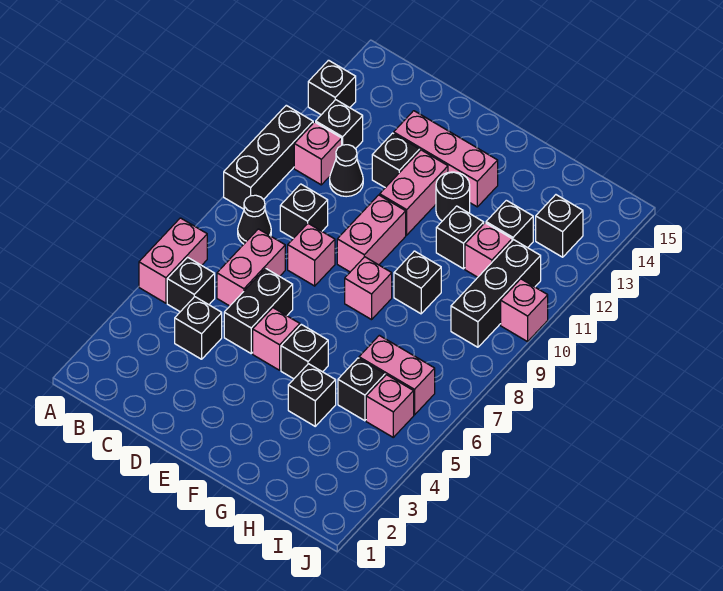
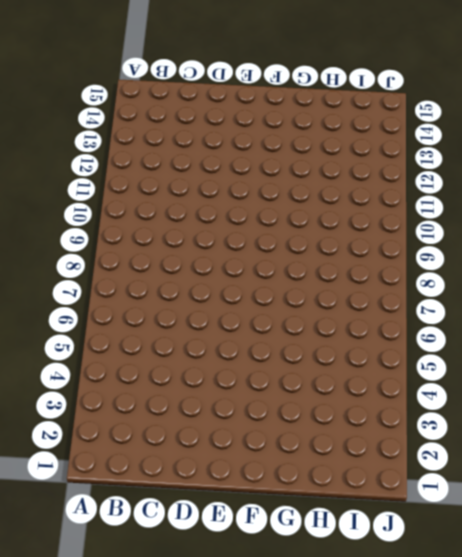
none -> pink 1x2 brick [139,218,207,303]
none -> black 1x3 brick [224,105,313,209]
none -> black 1x1 brick [308,60,356,115]
none -> black 1x1 brick [167,257,215,312]

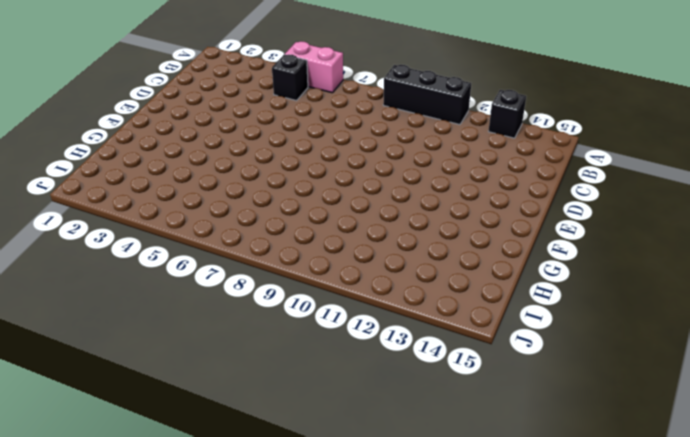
none -> black 1x1 cone [238,195,271,244]
none -> pink 1x1 brick [294,122,342,185]
none -> black 1x1 brick [316,100,363,149]
none -> black 1x1 brick [175,297,222,359]

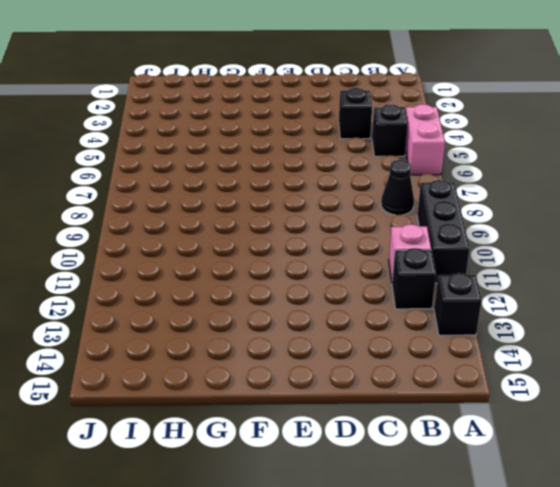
none -> pink 1x2 brick [217,229,285,306]
none -> black 1x1 brick [280,184,328,238]
none -> black 1x1 cone [330,145,363,197]
none -> black 1x2 brick [224,268,293,353]

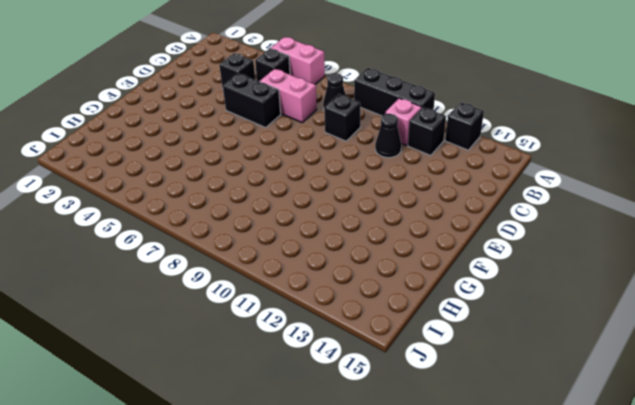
none -> pink 1x1 brick [288,224,335,286]
none -> black 1x1 brick [372,133,420,188]
none -> pink 1x3 brick [394,111,498,207]
none -> pink 1x1 brick [253,308,300,370]

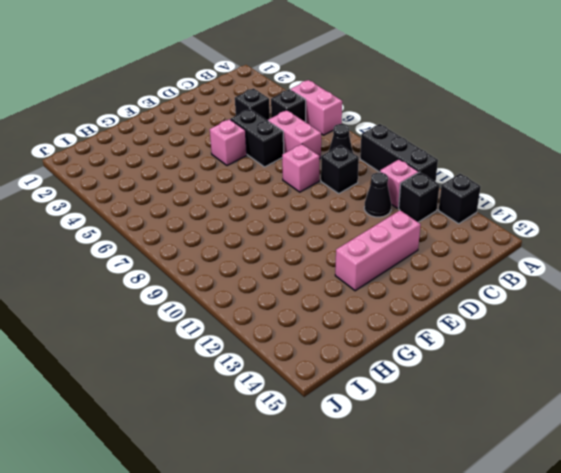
none -> black 1x1 brick [372,133,420,188]
none -> pink 1x2 brick [337,195,406,272]
none -> pink 1x2 brick [380,150,448,235]
none -> black 1x1 brick [281,324,328,379]

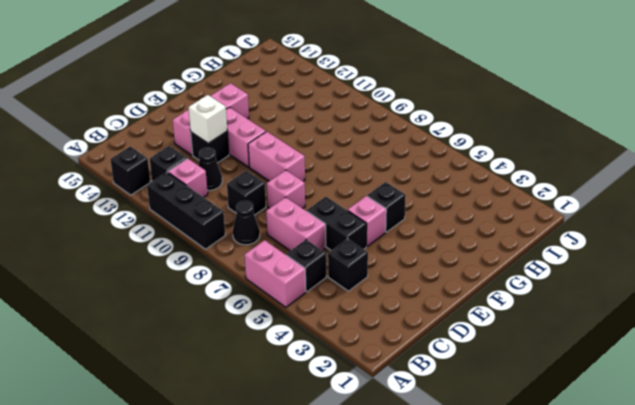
white 1x1 brick [188,95,227,143] -> none
none -> pink 1x1 brick [345,257,392,320]
none -> black 1x1 round brick [436,172,470,221]
none -> black 1x1 brick [288,364,336,426]
none -> black 1x1 brick [394,251,441,314]

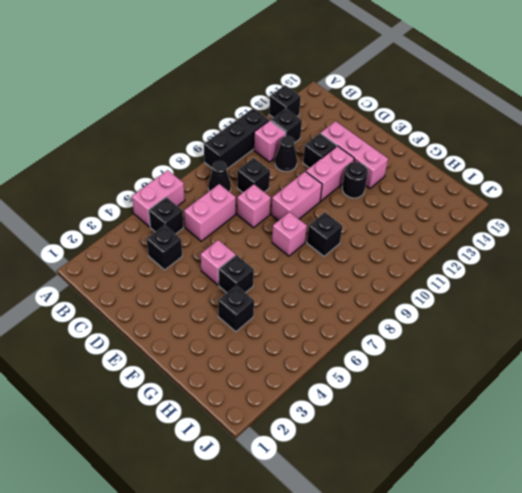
none -> black 1x2 brick [224,268,293,353]
none -> black 1x1 brick [436,206,484,269]
none -> black 1x1 brick [338,358,385,421]
none -> pink 1x2 brick [359,335,435,415]

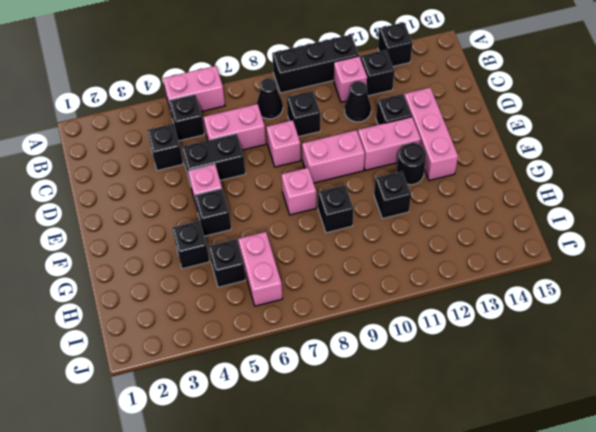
none -> pink 1x1 brick [465,223,512,277]
none -> black 1x1 brick [486,200,533,248]
none -> pink 1x1 brick [366,375,414,437]
none -> black 1x3 brick [451,240,541,347]

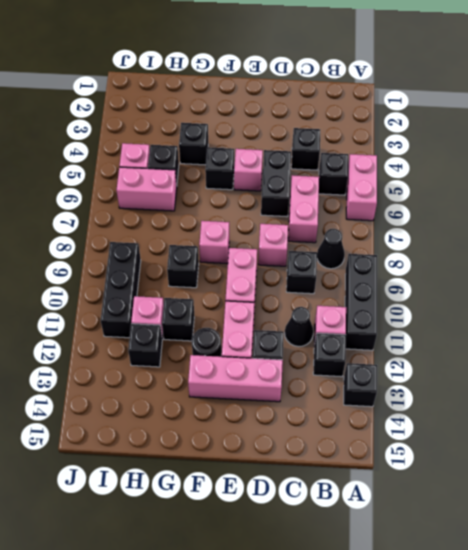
none -> black 1x1 brick [536,195,583,257]
none -> pink 1x1 brick [501,279,548,342]

